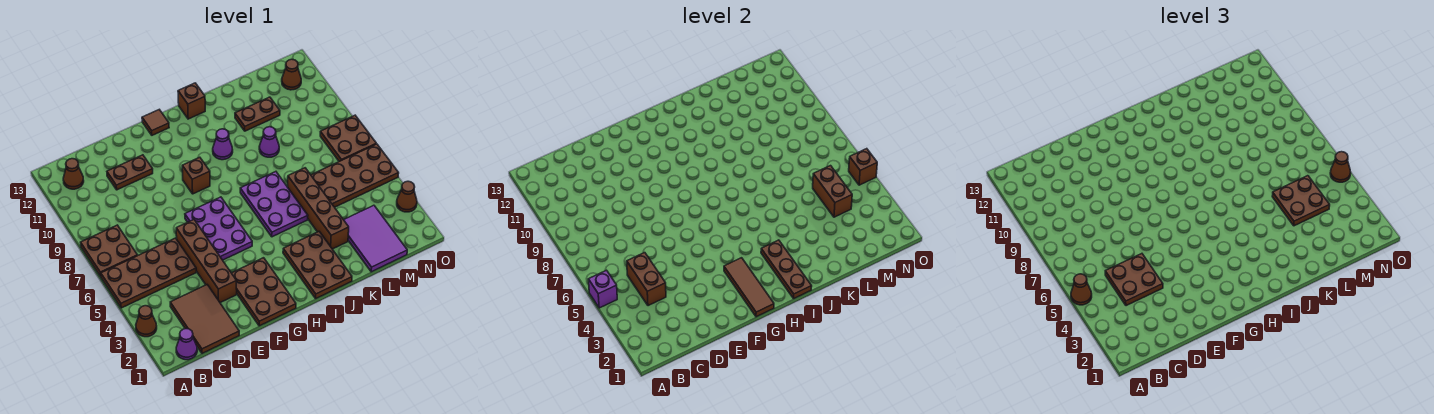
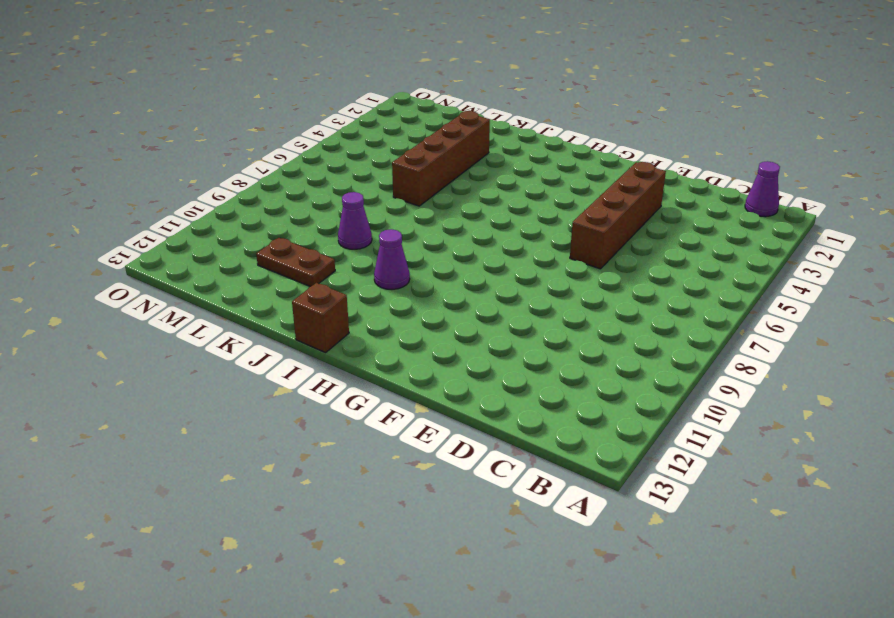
none -> brown 1x1 cone [136,306,157,337]
none -> brown 2x4 plate [101,238,196,308]
none -> brown 2x2 plate [81,225,137,276]
none -> brown 1x1 cone [63,159,84,189]

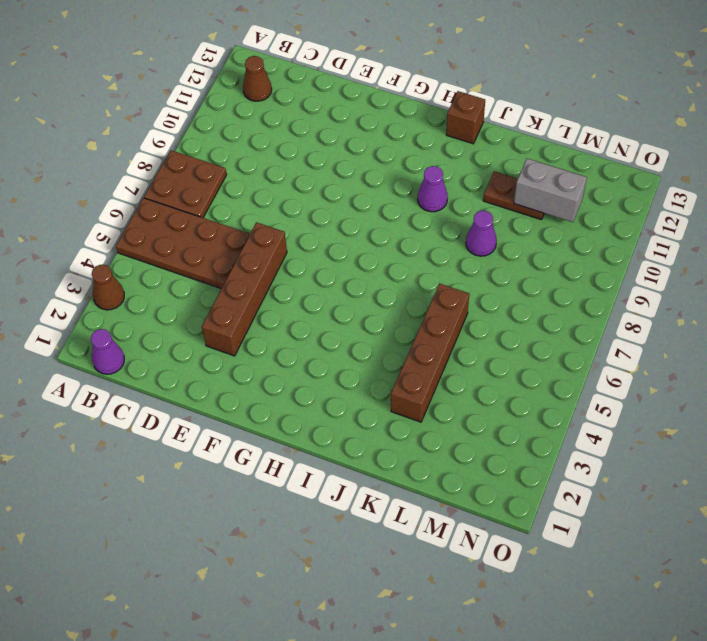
grey 1x2 brick [514,158,587,222] -> none
none -> brown 2x3 tile [170,285,239,353]
none -> brown 1x2 plate [107,155,153,190]
none -> brown 2x3 plate [232,258,296,326]
none -> purple 2x3 plate [185,197,252,260]

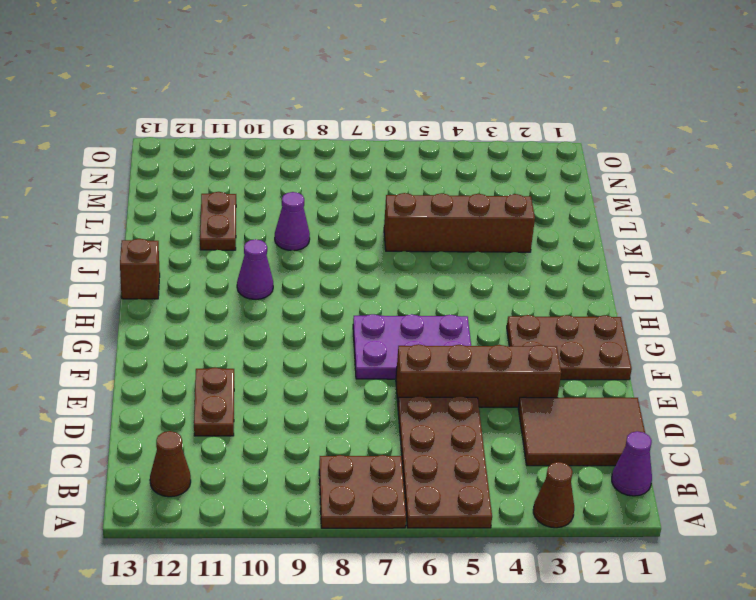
none -> brown 1x1 brick [182,157,210,194]
none -> brown 1x1 tile [142,110,169,135]
none -> brown 2x3 plate [283,232,352,298]
none -> purple 2x3 plate [240,172,308,237]

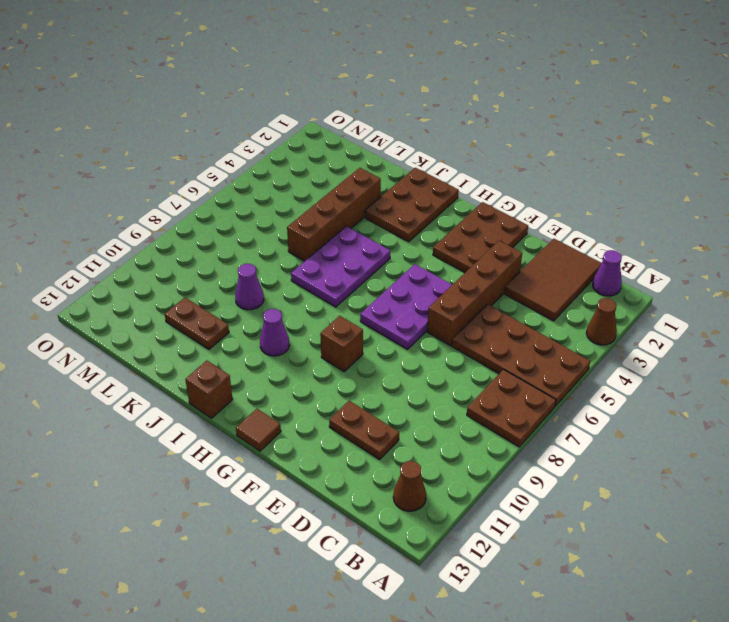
none -> purple 2x3 tile [344,205,407,272]
none -> brown 2x4 plate [311,144,399,207]
none -> brown 2x2 plate [320,115,376,161]
none -> brown 1x1 cone [282,59,301,90]

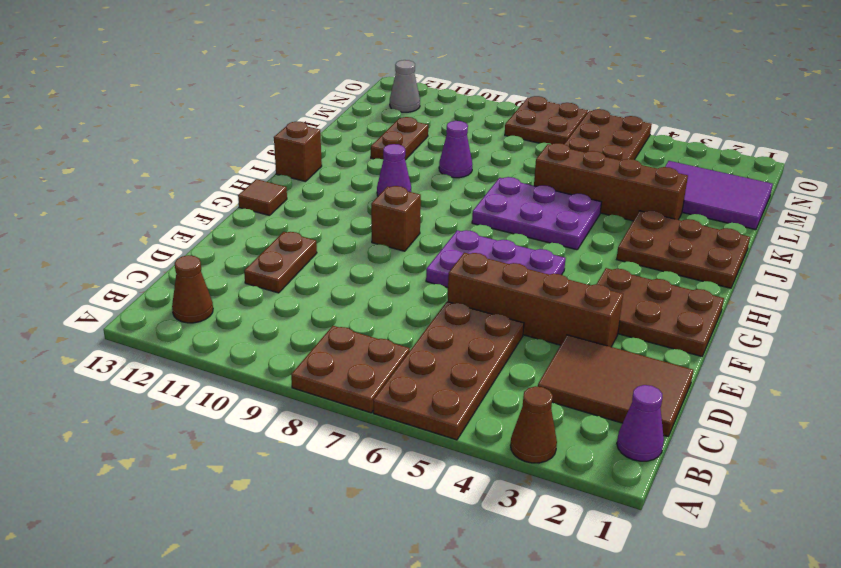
grey 1x1 cone [390,60,420,112] -> brown 1x1 cone [282,59,301,90]
none -> brown 1x1 cone [397,181,417,212]
none -> purple 1x1 brick [588,270,617,308]
none -> brown 1x2 brick [627,253,666,306]
none -> brown 1x3 tile [724,258,774,317]

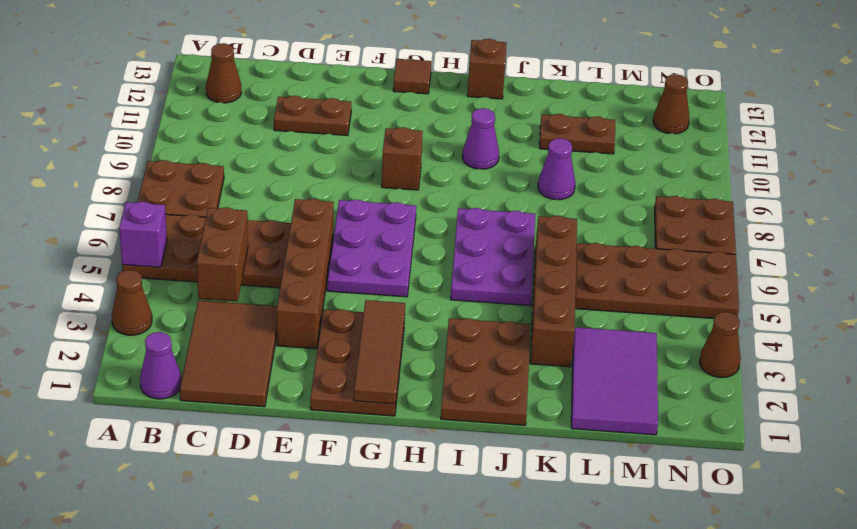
none -> brown 1x3 plate [761,240,812,298]
none -> brown 1x2 brick [813,166,852,217]
none -> brown 1x1 brick [849,149,877,185]
none -> brown 1x1 cone [1071,274,1092,305]

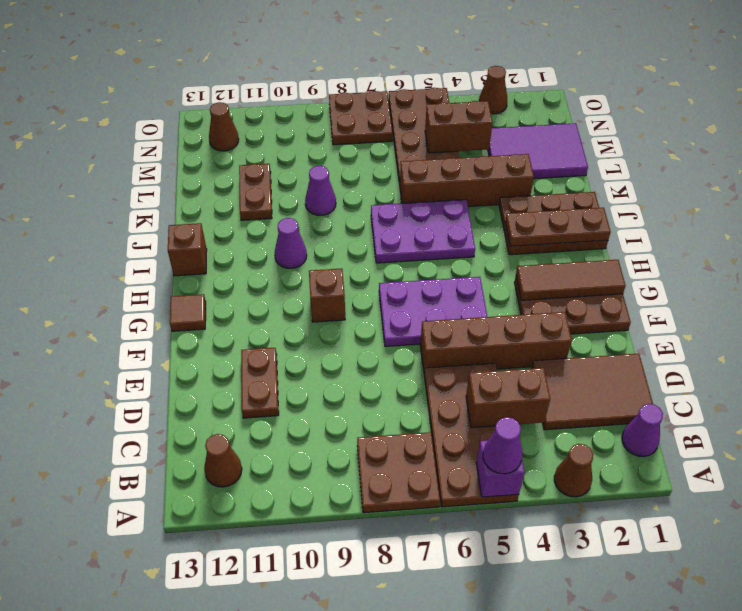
purple 1x1 cone [483,417,522,474] -> brown 1x1 cone [1071,274,1092,305]
none -> brown 1x1 brick [849,149,877,185]
none -> brown 2x2 plate [1105,254,1163,306]
none -> brown 2x2 plate [1272,176,1330,226]
none -> brown 1x1 cone [1330,152,1351,182]

